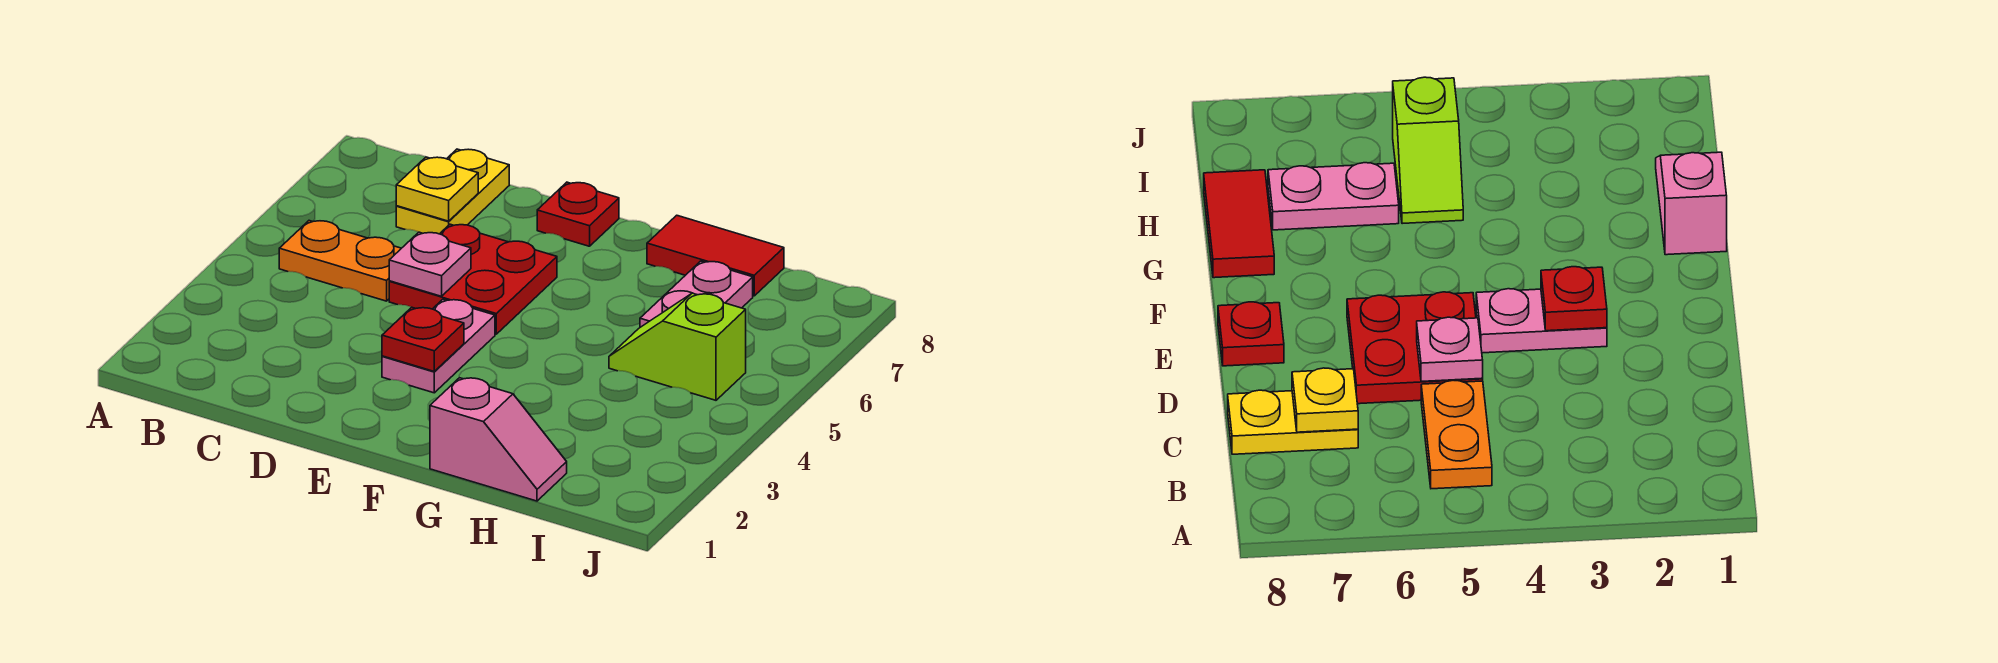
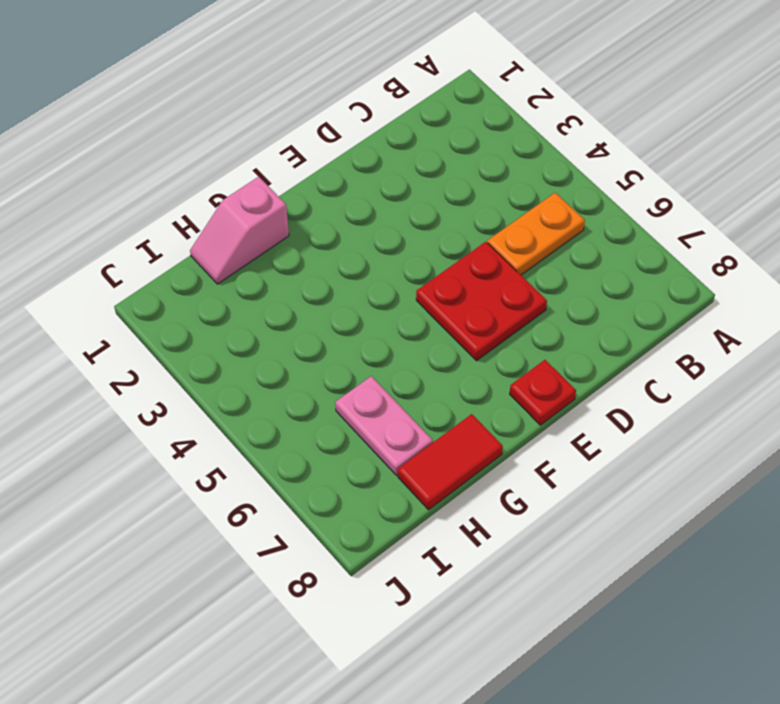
none -> yellow 1x2 plate [396,149,509,234]
none -> pink 1x2 plate [382,299,495,393]
none -> lime 1x2 slope [609,293,746,400]

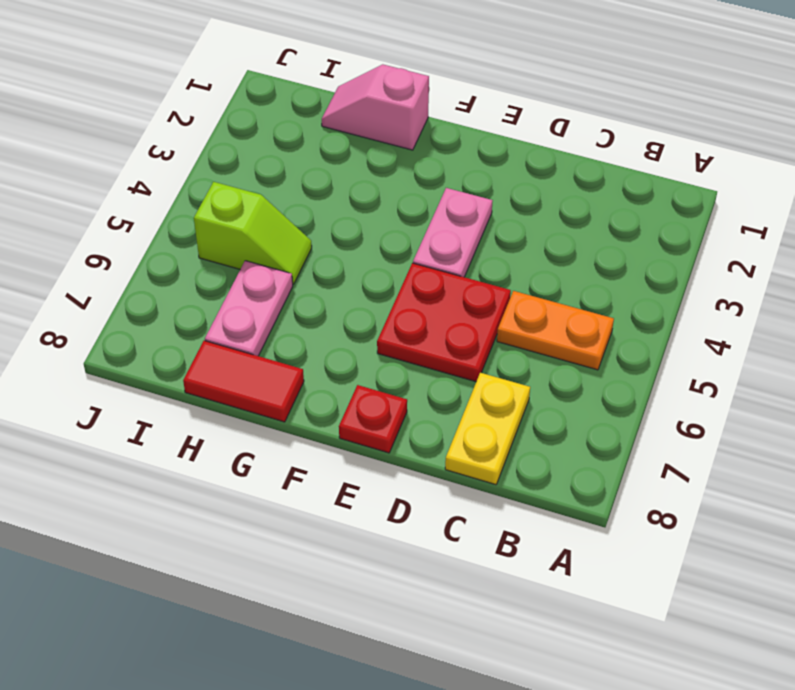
none -> yellow 1x1 plate [396,157,478,221]
none -> pink 1x1 plate [389,232,471,296]
none -> red 1x1 plate [382,307,464,371]

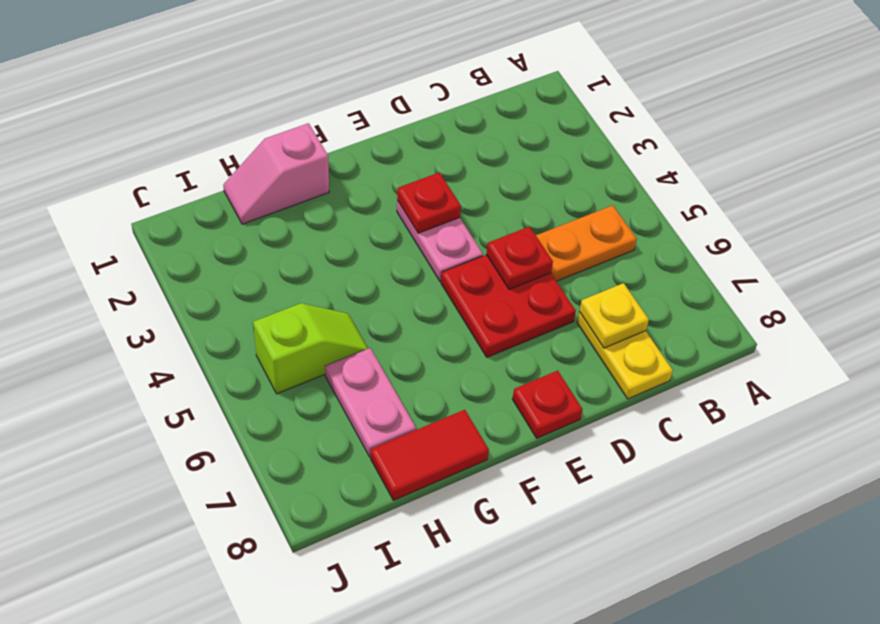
red 1x1 plate [486,226,553,289] -> pink 1x1 plate [389,232,471,296]

